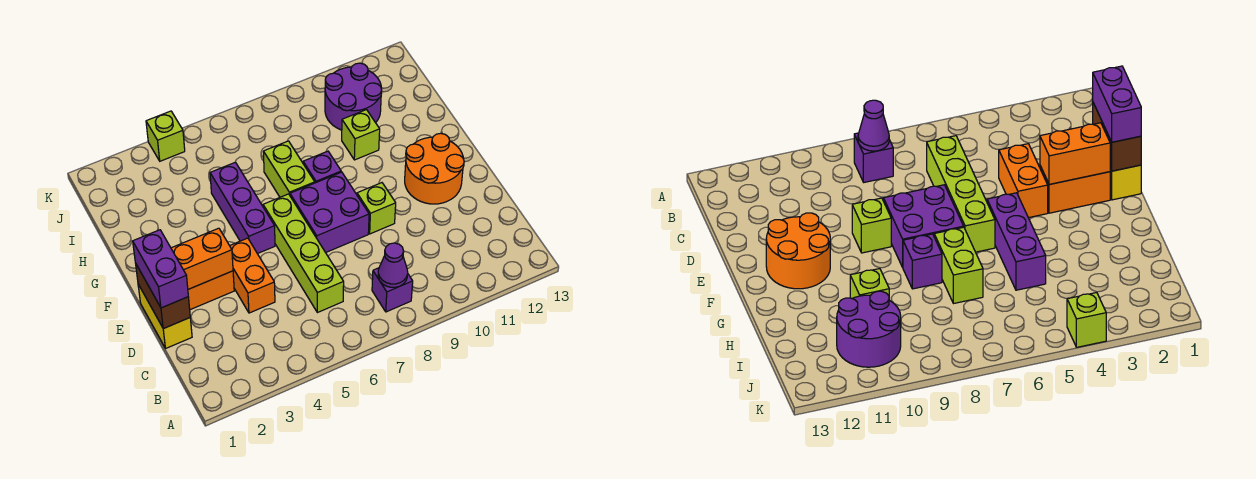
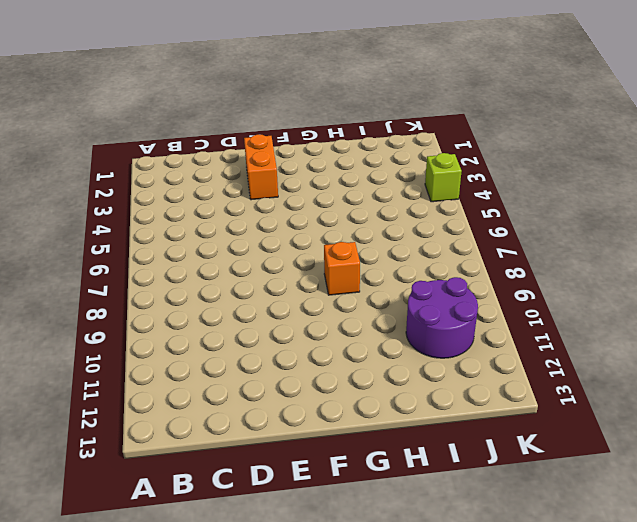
orange 1x1 brick [324,242,360,295] -> purple 1x1 brick [303,151,341,183]
none -> purple 1x1 brick [372,268,413,312]
none -> lime 1x4 brick [263,194,344,313]
none -> yellow 1x2 brick [138,284,192,348]

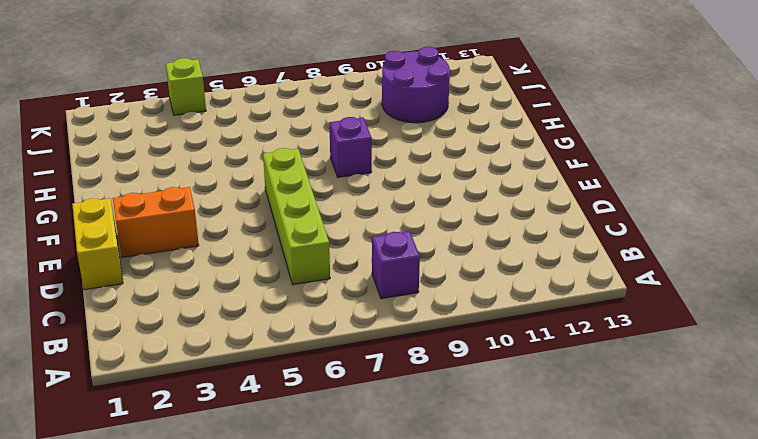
none -> orange 1x2 brick [230,238,275,313]
none -> purple 2x2 brick [290,172,369,253]
none -> lime 1x1 brick [357,183,396,234]

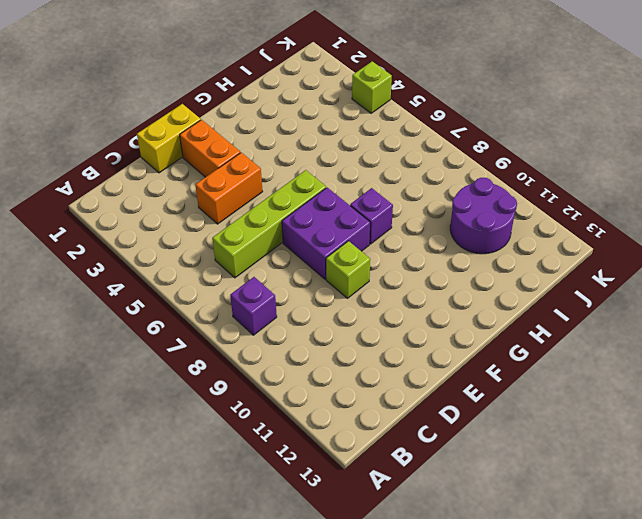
none -> orange 2x2 round brick [405,133,464,204]
none -> purple 1x3 brick [210,162,275,254]
none -> lime 1x2 brick [263,141,315,197]

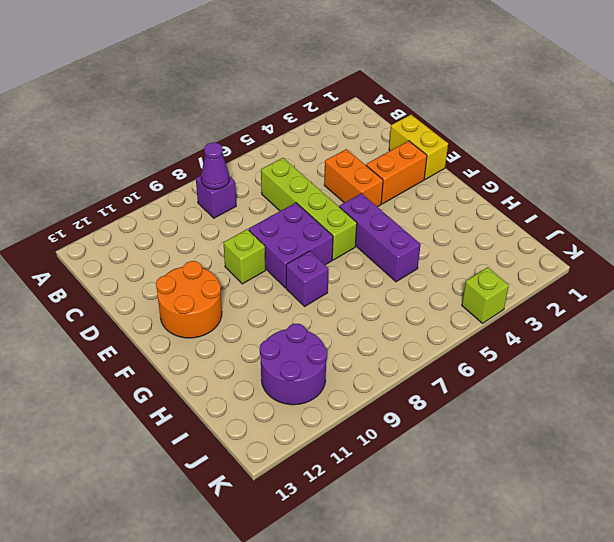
none -> lime 1x2 brick [263,141,315,197]
none -> lime 1x1 brick [342,110,380,160]
none -> brown 1x2 brick [136,265,190,329]

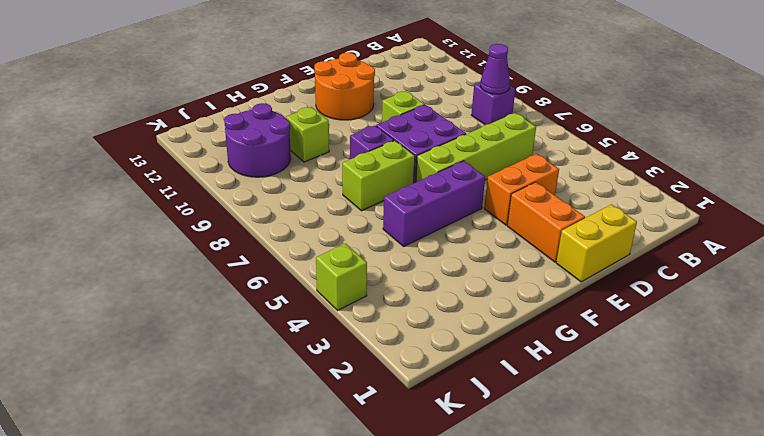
none -> brown 1x2 brick [136,265,190,329]
none -> orange 1x2 brick [171,228,233,289]
none -> purple 1x2 brick [133,230,188,308]

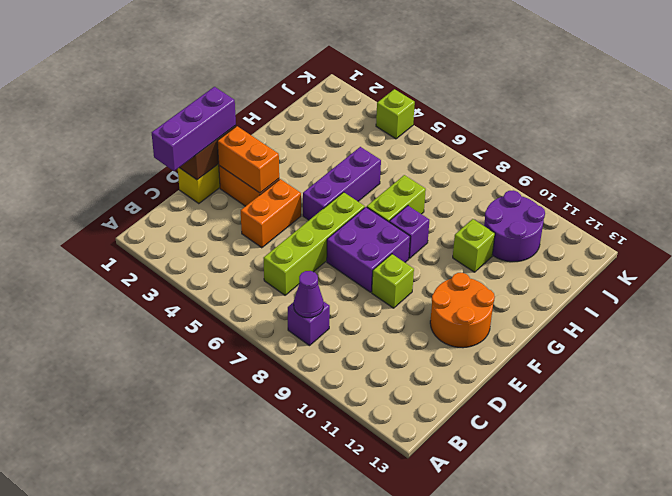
purple 1x3 brick [152,87,236,171] -> purple 1x2 brick [133,230,188,308]

